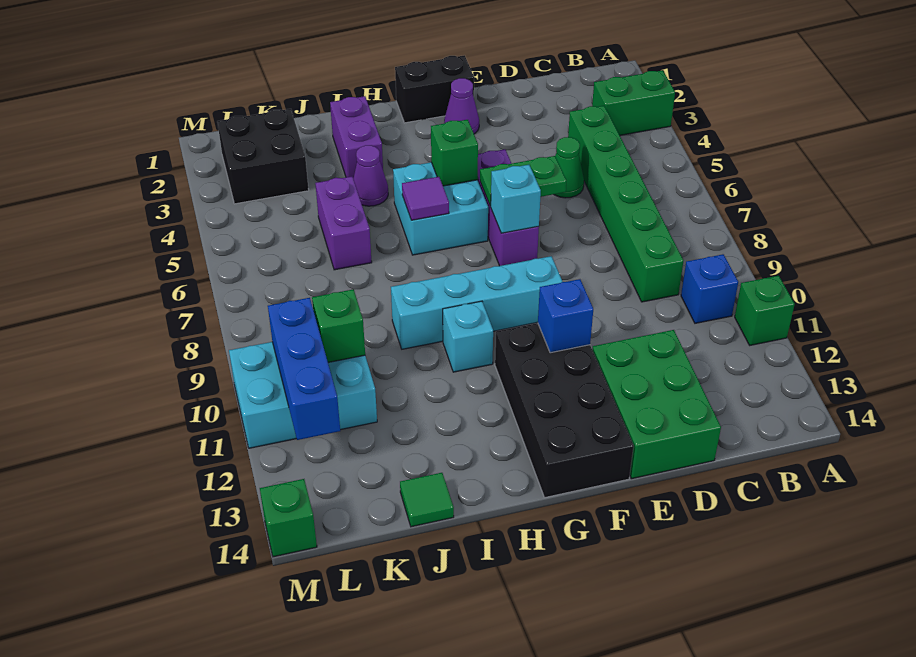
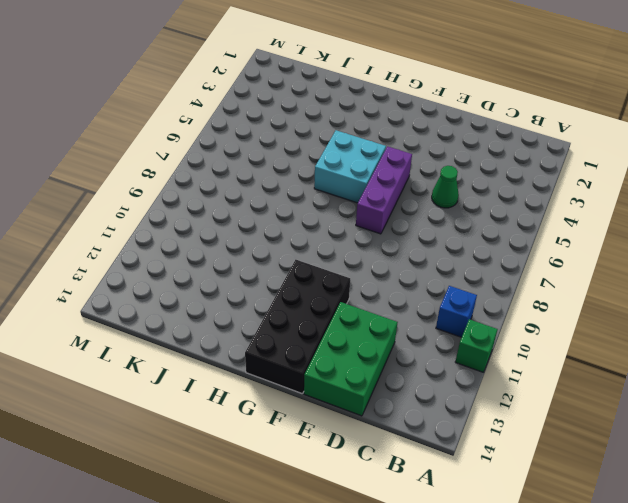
none -> green 1x2 brick [592,70,675,135]
none -> green 1x6 brick [568,106,683,302]
none -> black 1x2 brick [395,55,474,123]

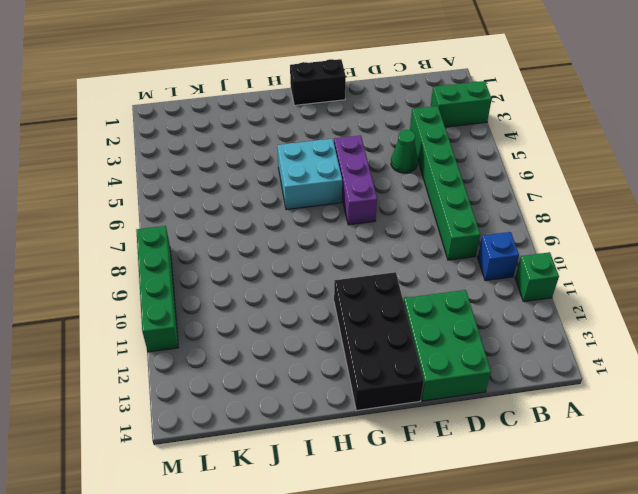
green 1x4 brick [136,226,179,352] -> cyan 2x3 brick [229,342,377,448]
none -> purple 1x1 cone [444,78,479,134]
none -> cyan 1x4 brick [391,256,563,349]
none -> cyan 1x1 brick [443,301,493,372]

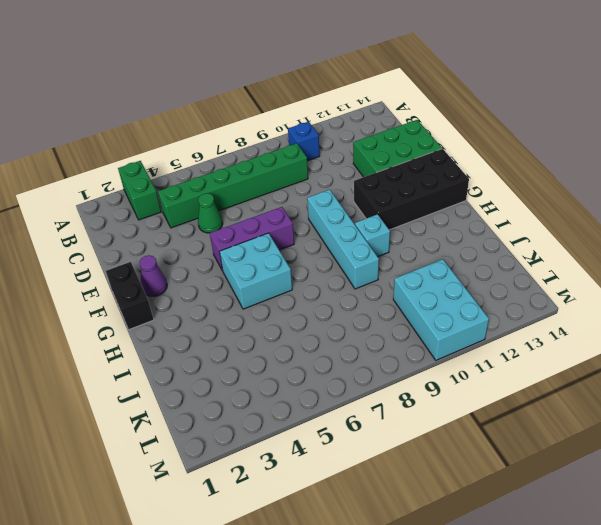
none -> green 1x1 brick [735,276,795,345]
none -> purple 1x2 brick [330,96,383,178]
none -> purple 1x1 cone [353,145,388,206]

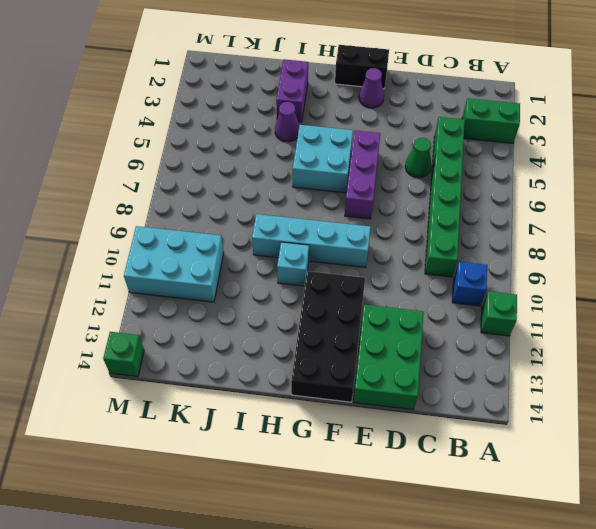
none -> purple 1x2 brick [315,176,372,270]
none -> green 1x1 tile [400,473,454,527]
none -> black 2x2 brick [217,109,309,204]

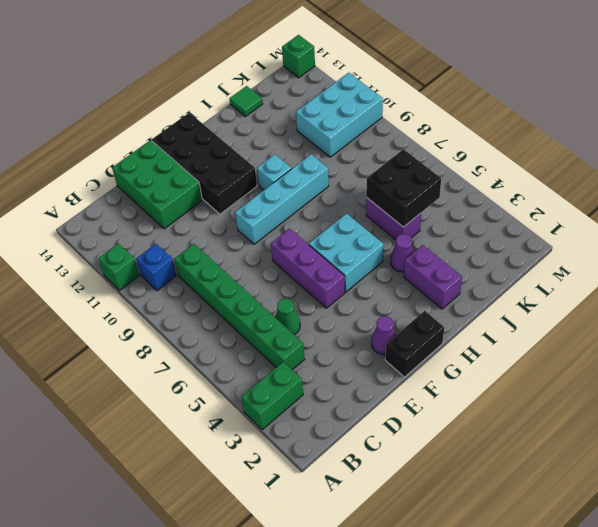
black 2x2 brick [366,149,441,227] -> black 2x2 brick moved to [217,109,309,204]
none -> green 1x2 plate [480,156,566,206]
none -> cyan 1x1 brick [491,165,541,233]
none -> blue 1x1 brick [538,279,593,353]

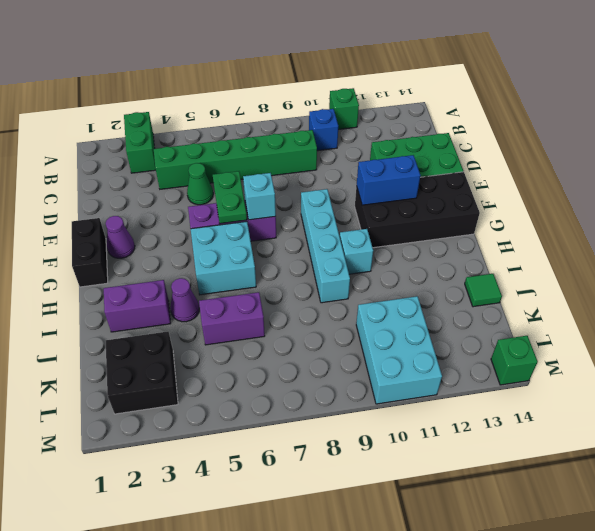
blue 1x2 brick [357,155,420,205] -> blue 1x1 brick [538,279,593,353]
none -> green 1x1 brick [431,120,478,186]
none -> purple 1x1 tile [402,177,449,220]
none -> green 1x1 brick [312,289,365,362]

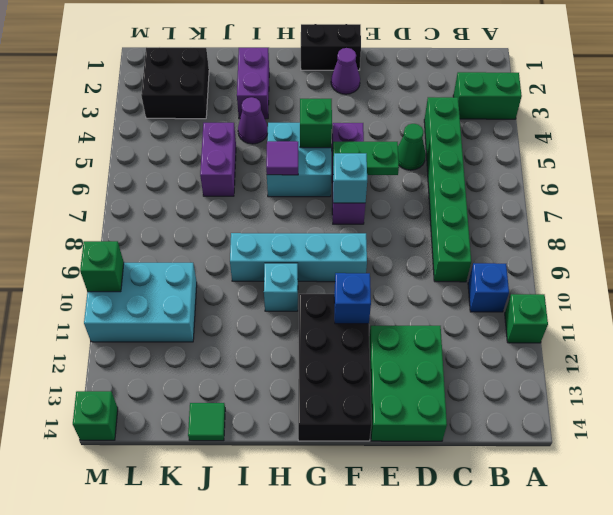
green 1x1 brick [80,241,124,292] -> green 1x1 brick moved to [312,289,365,362]
none -> blue 1x3 brick [268,298,340,440]

